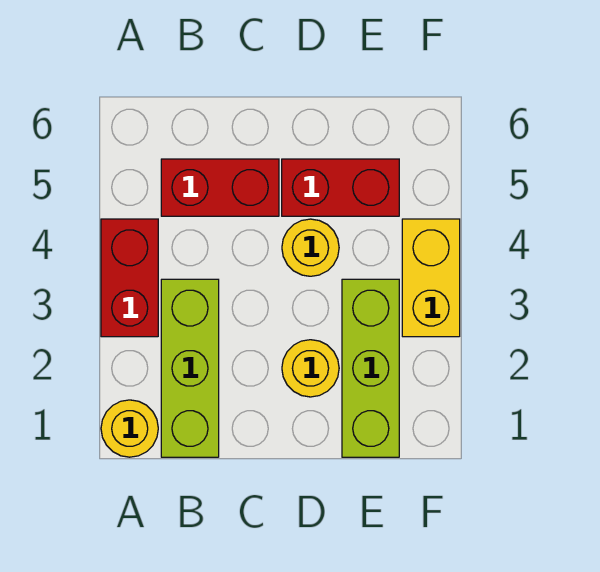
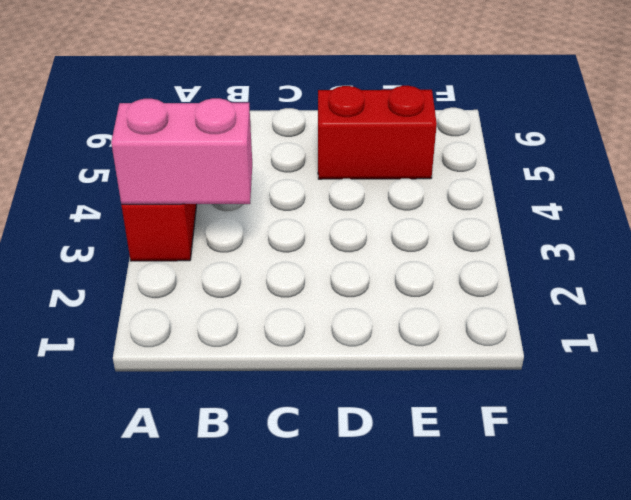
pink 1x2 brick [111,98,252,204] -> none
none -> yellow 1x1 round brick [101,400,158,457]
none -> lime 1x3 brick [161,279,219,457]

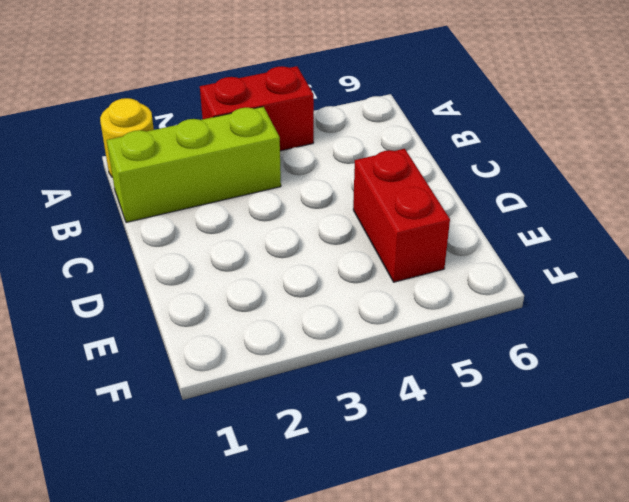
none -> red 1x2 brick [161,159,279,216]
none -> yellow 1x1 round brick [282,340,339,397]

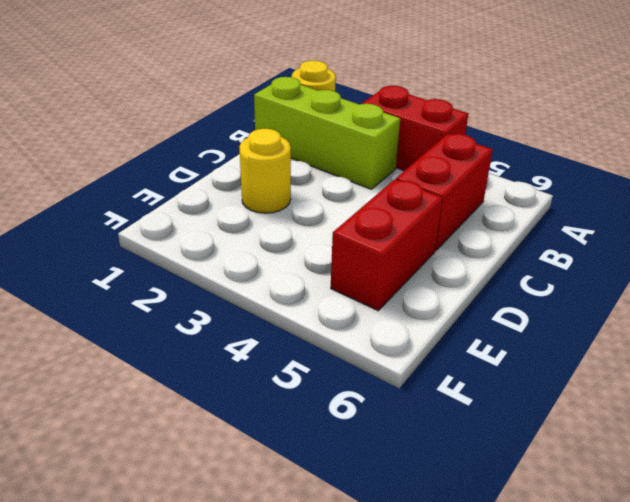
none -> yellow 1x1 round brick [282,219,339,276]
none -> lime 1x3 brick [342,279,399,457]

